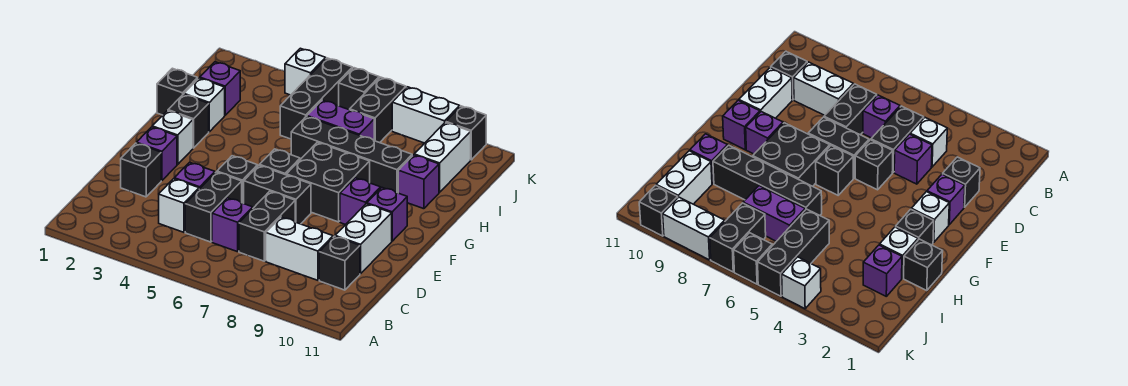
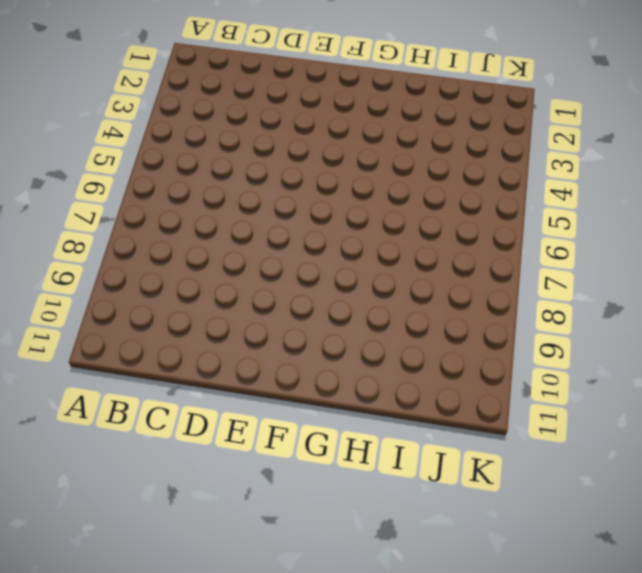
none -> white 1x1 brick [159,179,199,232]
none -> black 1x2 brick [185,172,242,242]
none -> purple 1x1 brick [212,198,253,252]
none -> black 1x2 brick [239,191,295,261]

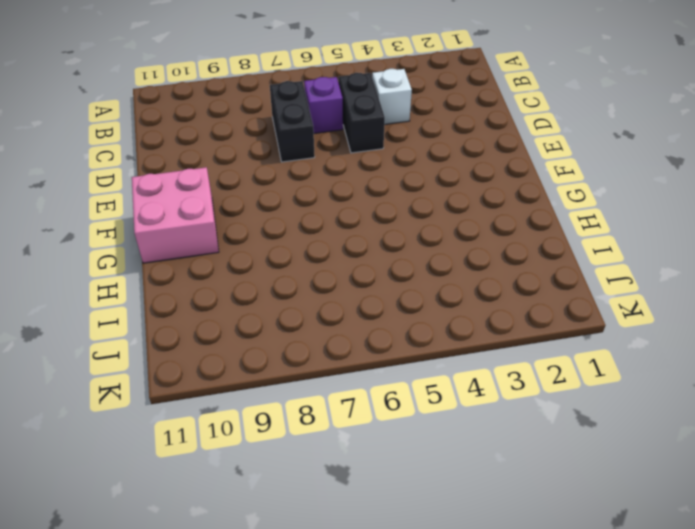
pink 2x2 brick [132,167,219,263] -> purple 1x1 brick [367,188,407,241]
none -> white 1x2 brick [266,217,333,280]
none -> black 1x1 brick [319,236,360,290]
none -> black 1x1 brick [121,143,161,197]
none -> purple 1x1 brick [174,162,215,189]

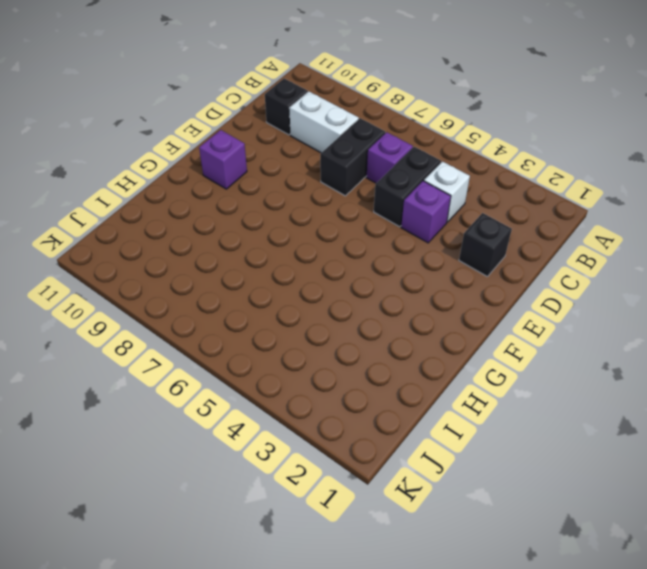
none -> white 1x2 brick [335,204,392,274]
none -> purple 1x1 brick [137,127,177,181]
none -> black 1x1 brick [217,156,258,204]
none -> black 1x2 brick [244,165,311,224]

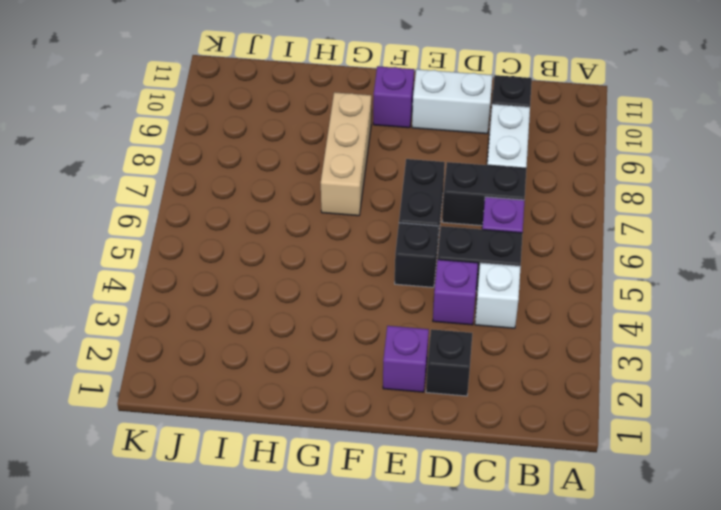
tan 1x3 brick [321,92,371,216] -> black 2x2 brick [286,142,370,222]
none -> white 1x1 brick [152,111,193,164]
none -> black 1x1 brick [260,149,300,175]
none -> purple 1x1 brick [340,178,381,225]
none -> black 1x1 brick [168,94,209,148]

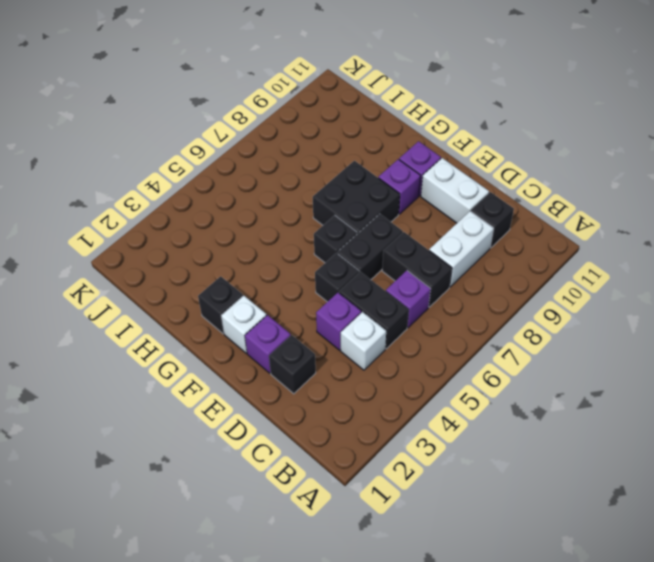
none -> black 1x1 brick [157,68,198,115]
none -> white 1x1 brick [184,78,225,132]
none -> black 1x4 brick [291,116,412,193]
none -> purple 1x1 brick [398,155,439,209]

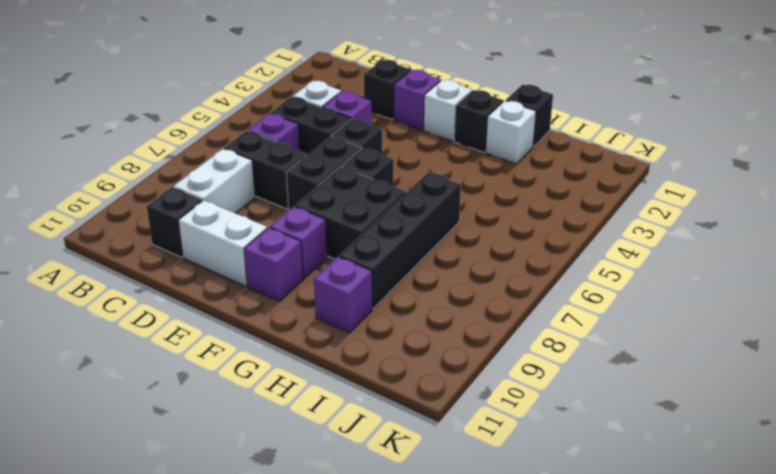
none -> purple 1x1 brick [200,62,240,115]
none -> black 1x3 brick [280,58,352,139]
none -> purple 1x2 brick [307,100,374,140]
none -> white 1x2 brick [414,122,471,192]

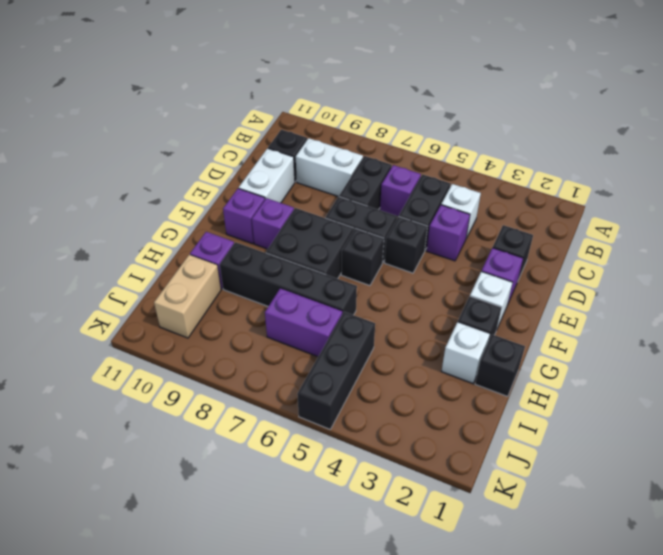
tan 1x2 brick [154,255,221,338] -> white 1x2 brick [414,122,471,192]
none -> purple 1x1 brick [200,62,240,115]
none -> black 1x2 brick [350,77,406,143]
none -> white 1x1 brick [285,48,326,95]
none -> black 1x1 brick [339,68,379,110]

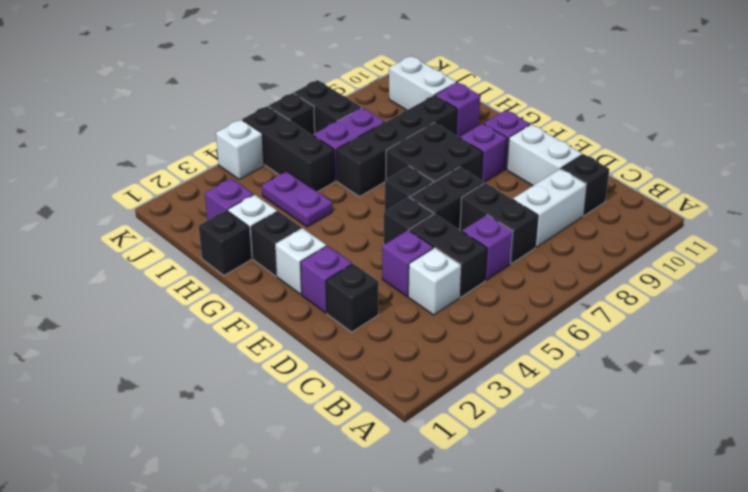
purple 1x2 plate [262,172,332,227] -> none
none -> white 1x2 brick [392,87,460,143]
none -> black 1x1 brick [446,106,486,160]

